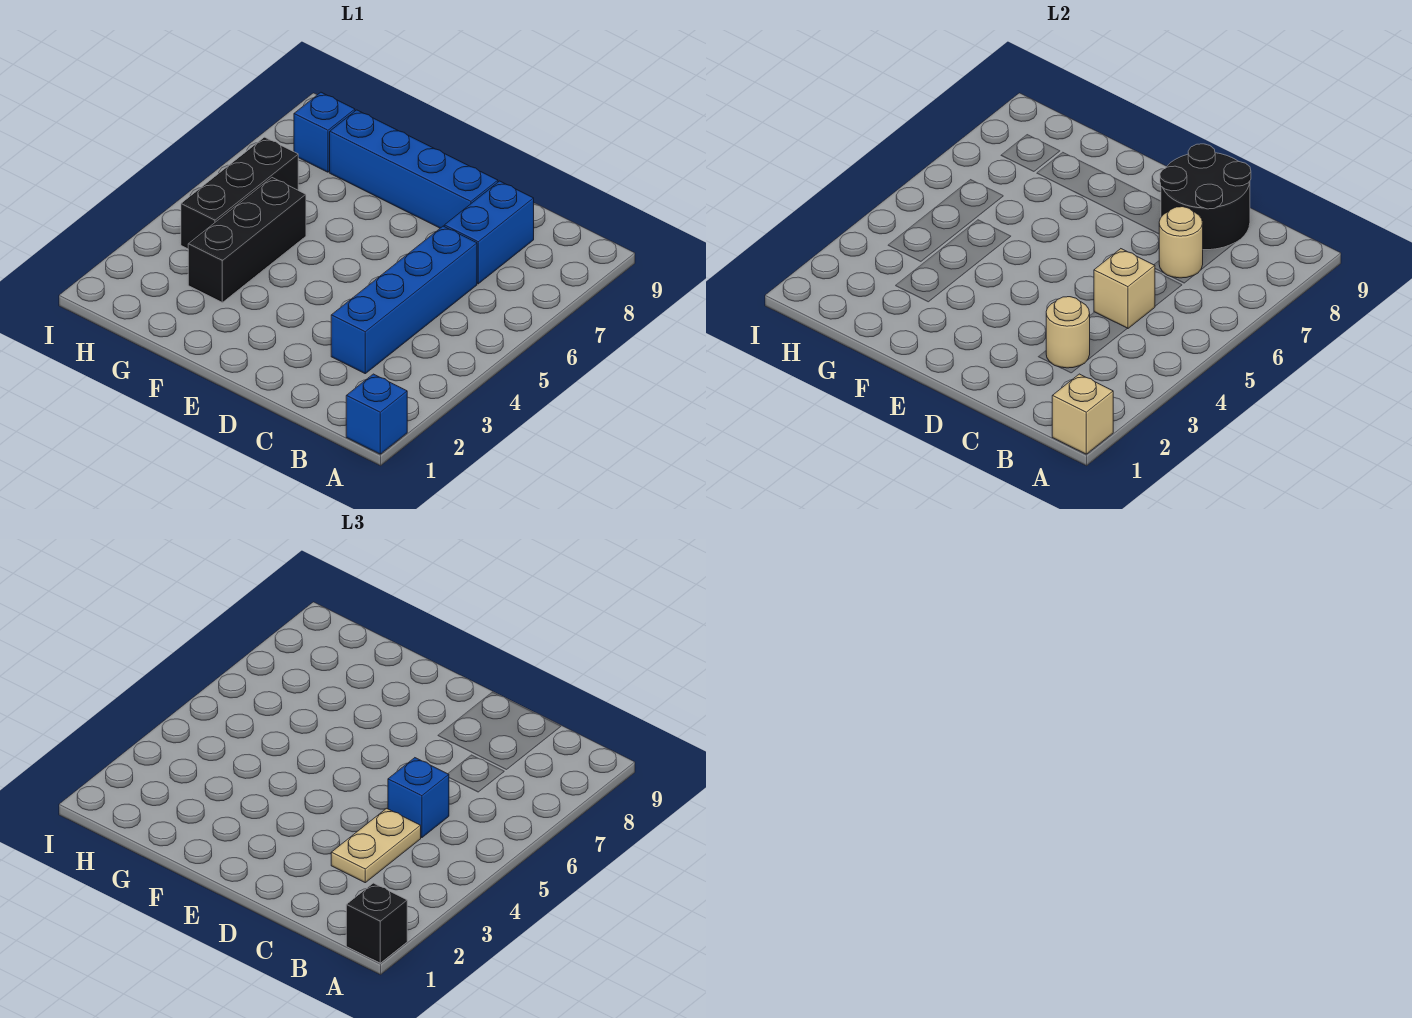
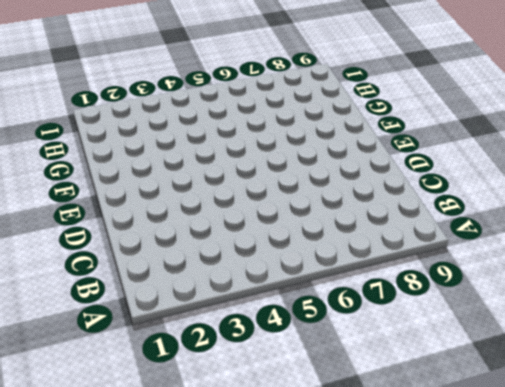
none -> blue 1x1 brick [346,374,407,454]
none -> blue 1x4 brick [331,226,477,374]
none -> blue 1x2 brick [444,181,534,284]

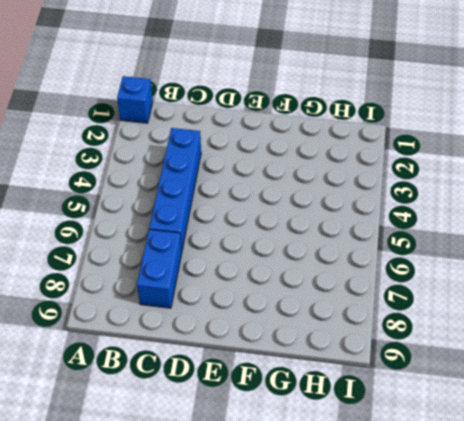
none -> blue 1x4 brick [330,110,498,228]
none -> black 1x3 brick [188,178,306,302]
none -> black 1x3 brick [181,137,298,249]

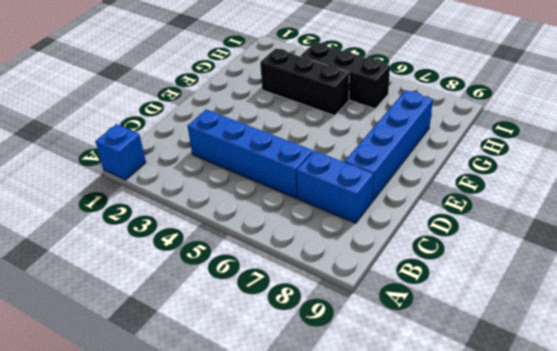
none -> blue 1x1 brick [294,92,355,172]
none -> tan 1x1 brick [1052,374,1113,454]
none -> tan 1x1 round brick [1046,297,1090,368]

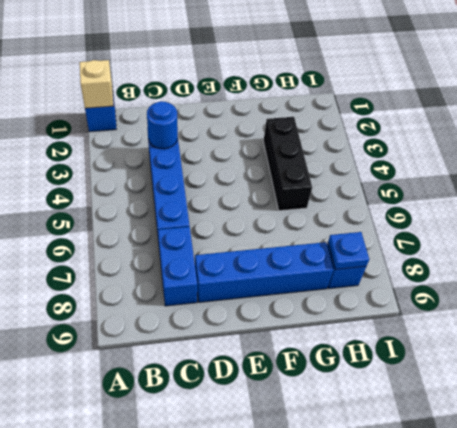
blue 1x1 round brick [147,101,178,149] -> tan 1x1 round brick [1046,297,1090,368]
blue 1x1 plate [328,232,369,269] -> none
none -> black 1x3 brick [181,137,298,249]
none -> tan 1x1 brick [1094,249,1155,329]
none -> tan 1x1 round brick [1159,207,1203,278]

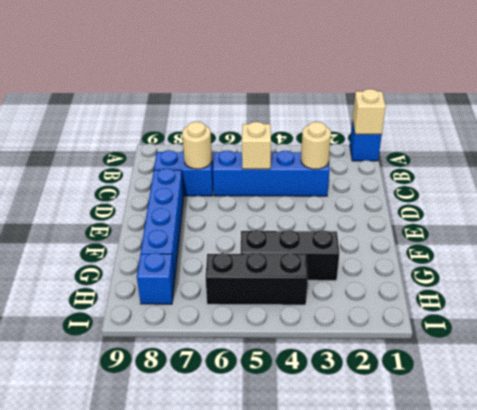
none -> black 2x2 round brick [1160,144,1251,250]
none -> black 1x1 brick [346,883,407,963]
none -> tan 1x2 plate [331,808,421,883]

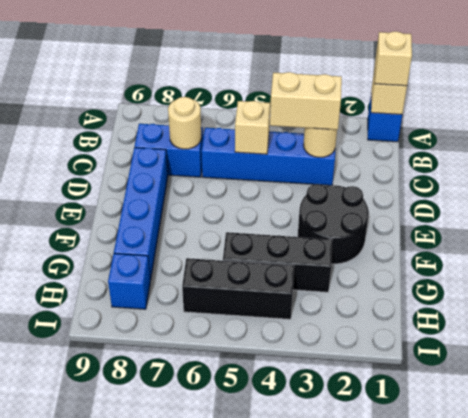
tan 1x1 brick [375,31,412,86] -> black 1x1 brick [346,883,407,963]
tan 1x2 brick [270,72,342,130] -> tan 1x2 plate [331,808,421,883]
black 2x2 round brick [298,184,369,264] -> black 2x2 round brick moved to [1160,144,1251,250]
none -> blue 1x1 brick [388,758,449,838]

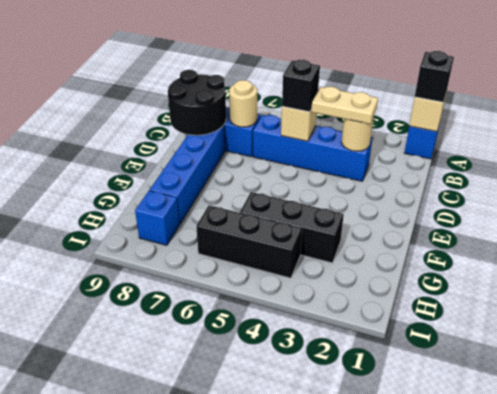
black 1x1 brick [282,60,320,112] -> blue 1x1 brick [388,758,449,838]

